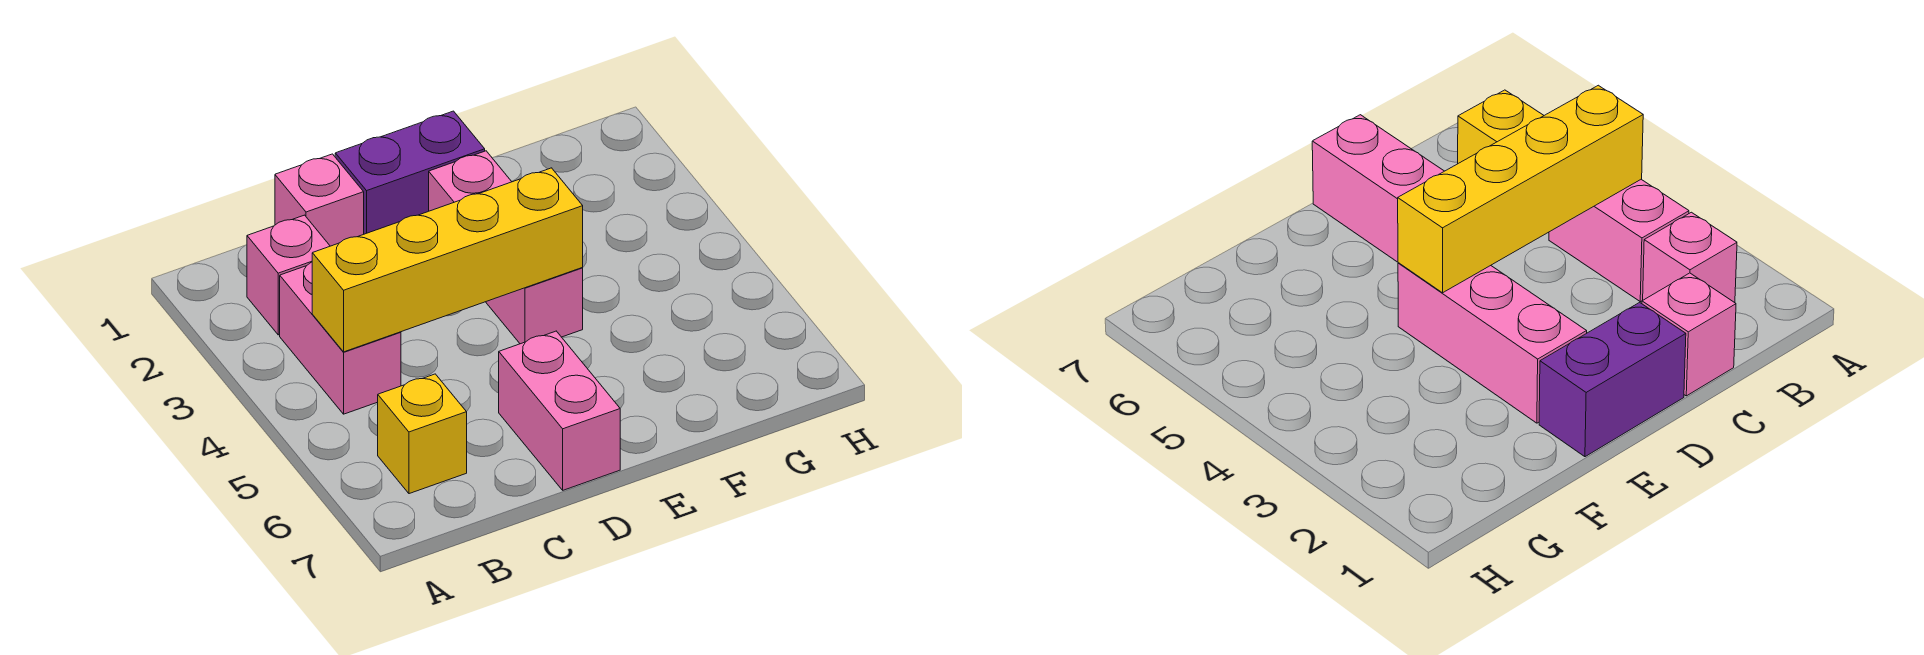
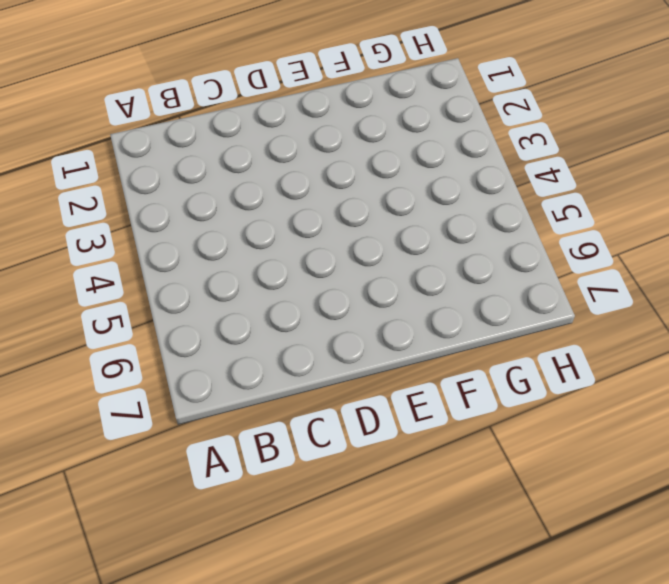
none -> pink 1x1 brick [247,215,330,335]
none -> pink 1x2 brick [280,262,401,414]

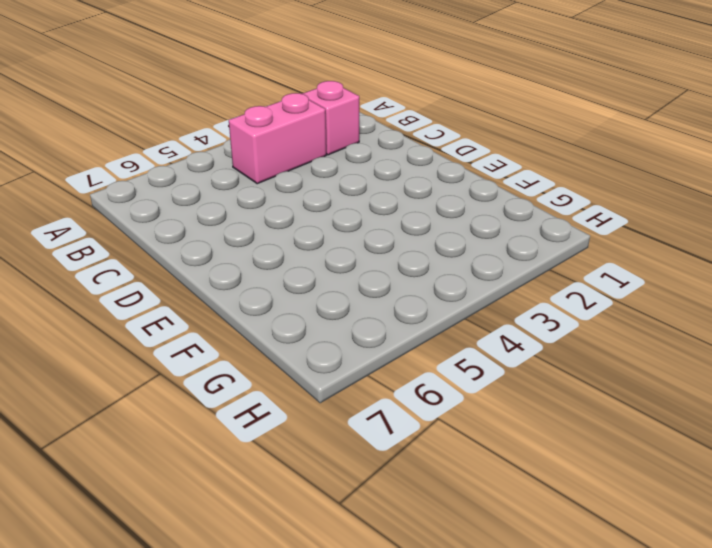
none -> yellow 1x1 brick [378,374,467,494]
none -> pink 1x1 brick [275,154,364,246]

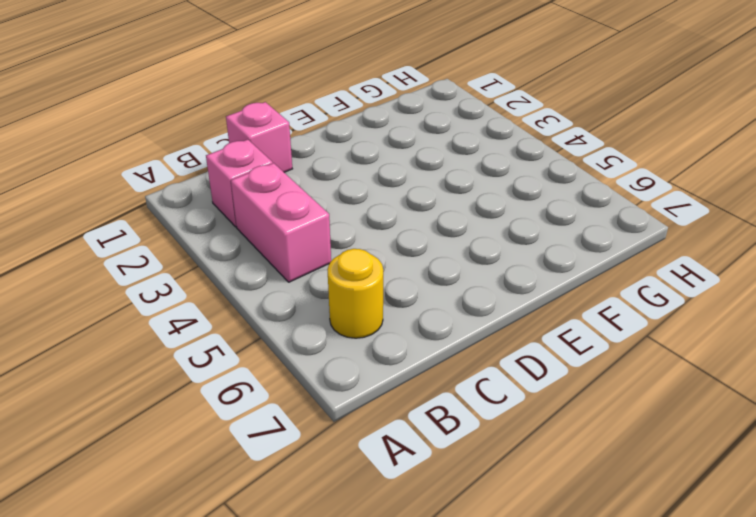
yellow 1x1 round brick [327,249,383,338] -> yellow 1x1 brick [378,374,467,494]
none -> purple 1x2 brick [335,111,485,234]
none -> pink 1x2 brick [499,331,620,490]

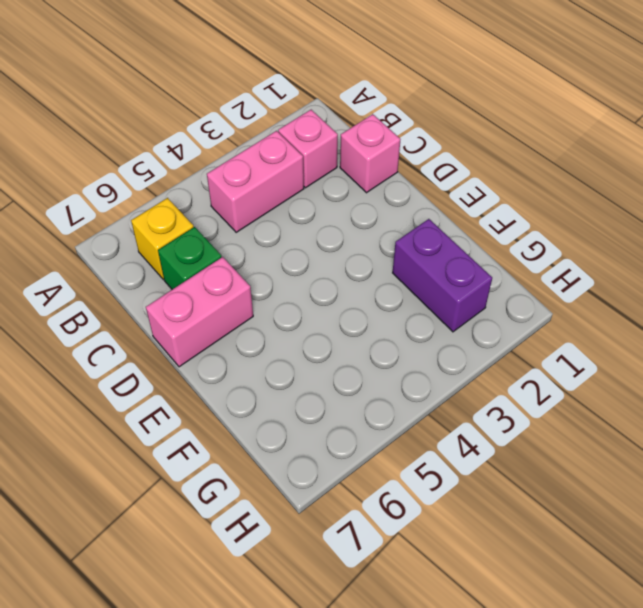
green 1x1 brick [158,227,222,289] -> none
purple 1x2 brick [393,219,492,332] -> purple 1x2 brick moved to [335,111,485,234]
none -> pink 1x3 brick [429,151,583,344]
none -> yellow 1x4 brick [312,168,583,352]

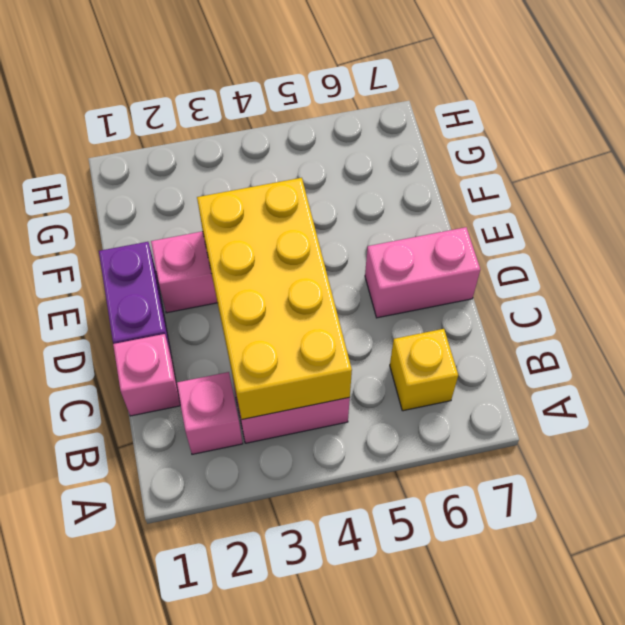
yellow 2x4 brick [197,178,352,419] -> yellow 1x4 brick [312,168,583,352]

